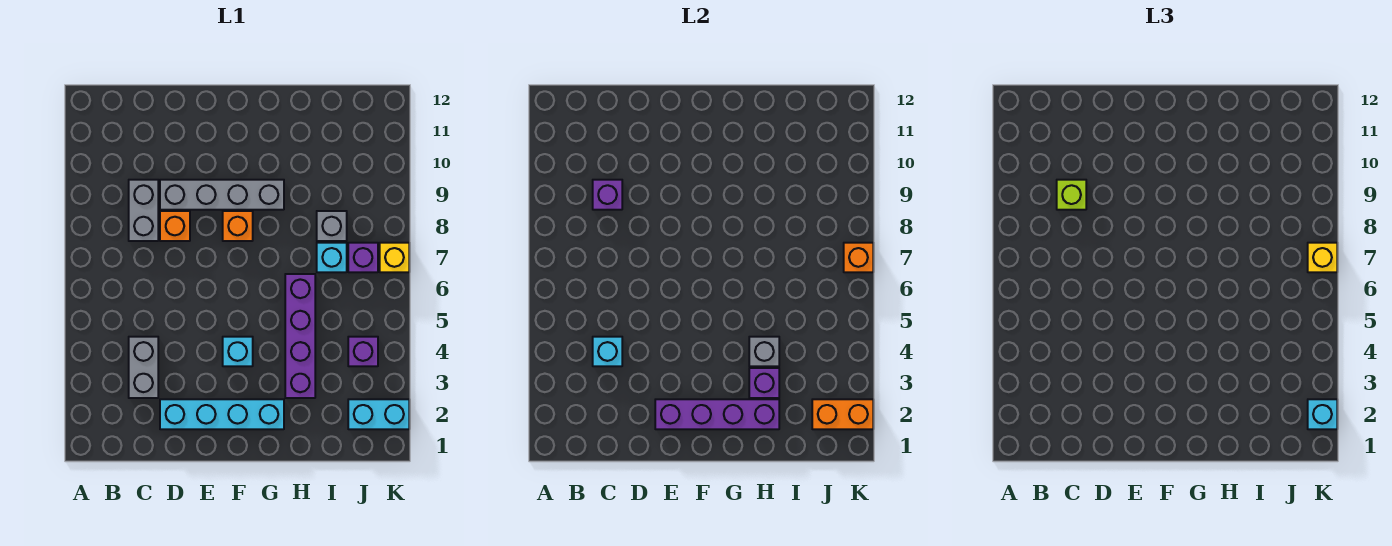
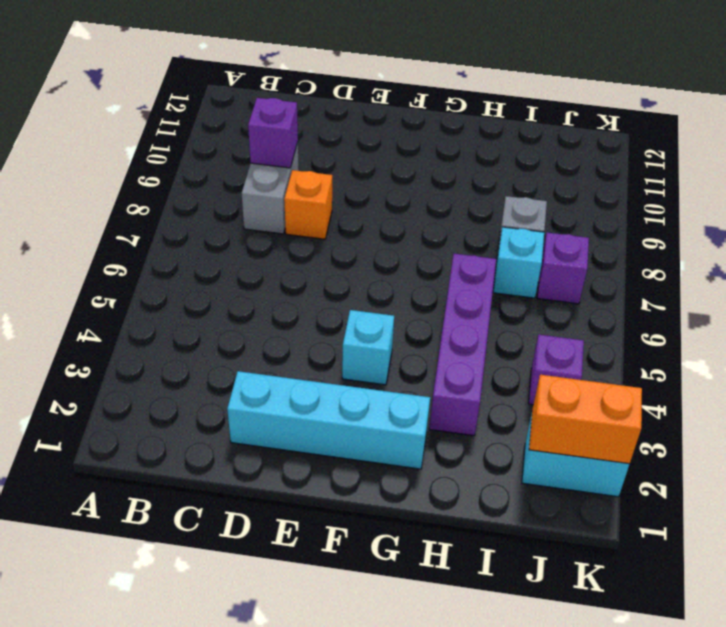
none -> grey 1x2 brick [129,337,158,398]
none -> grey 1x4 brick [160,180,284,210]
none -> orange 1x1 brick [223,211,253,241]

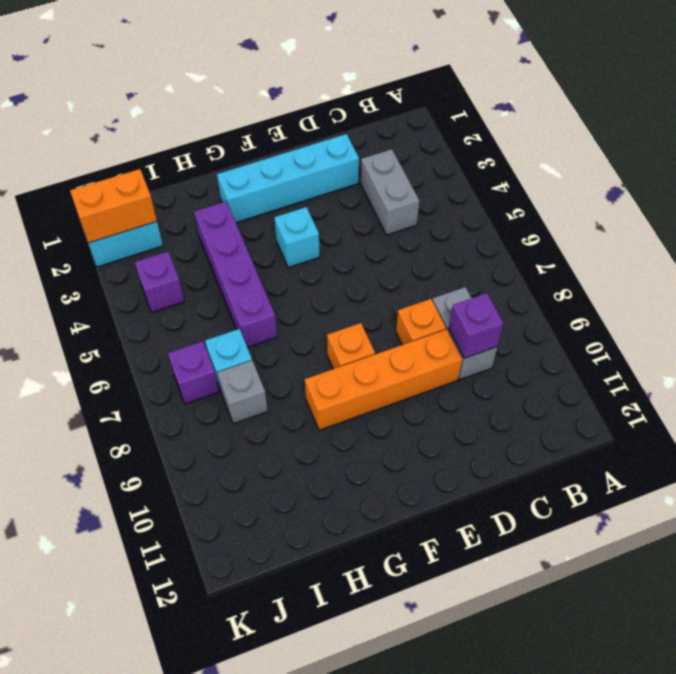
orange 1x4 brick [305,329,462,430] -> grey 1x4 brick [160,180,284,210]
none -> yellow 1x1 brick [380,243,409,272]
none -> cyan 1x1 brick [593,337,622,366]
none -> purple 1x4 brick [655,399,779,429]

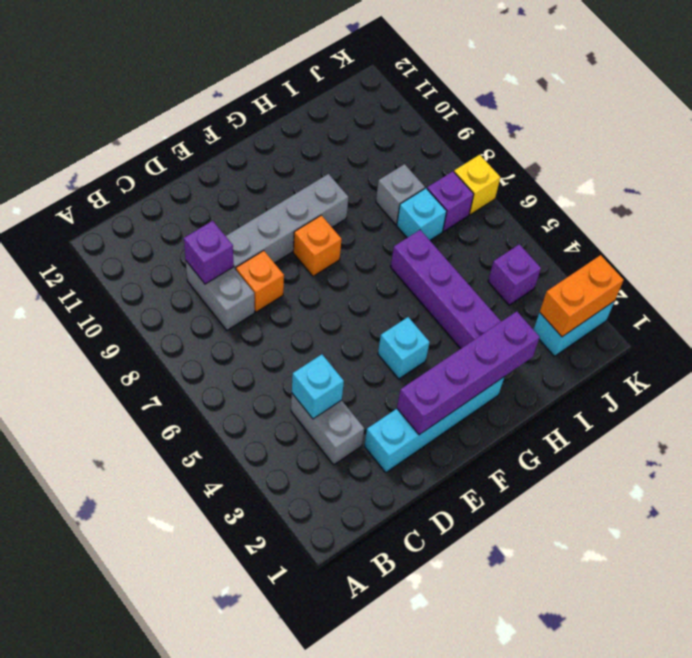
none -> purple 1x1 brick [749,368,779,398]
none -> grey 1x1 brick [749,337,779,366]
none -> orange 1x1 brick [844,243,873,272]

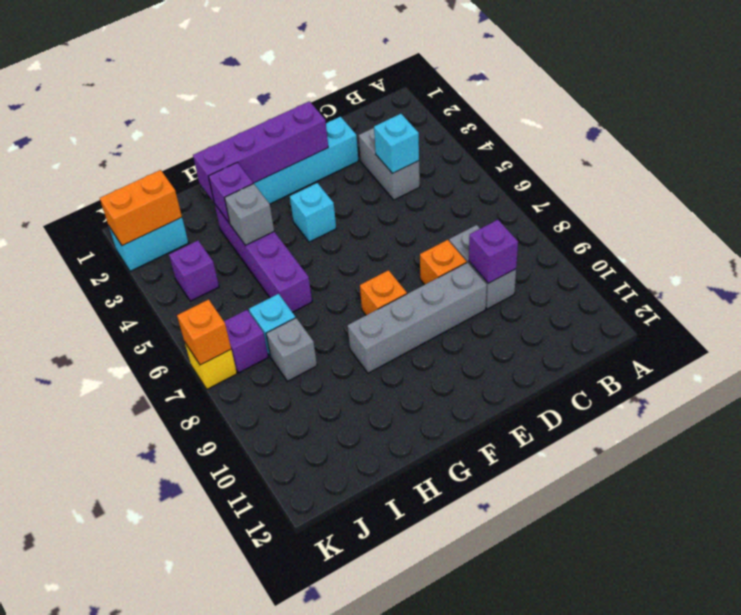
none -> lime 1x1 brick [1057,180,1086,210]
none -> cyan 1x1 brick [1308,399,1337,429]
none -> yellow 1x1 brick [1308,243,1337,272]

